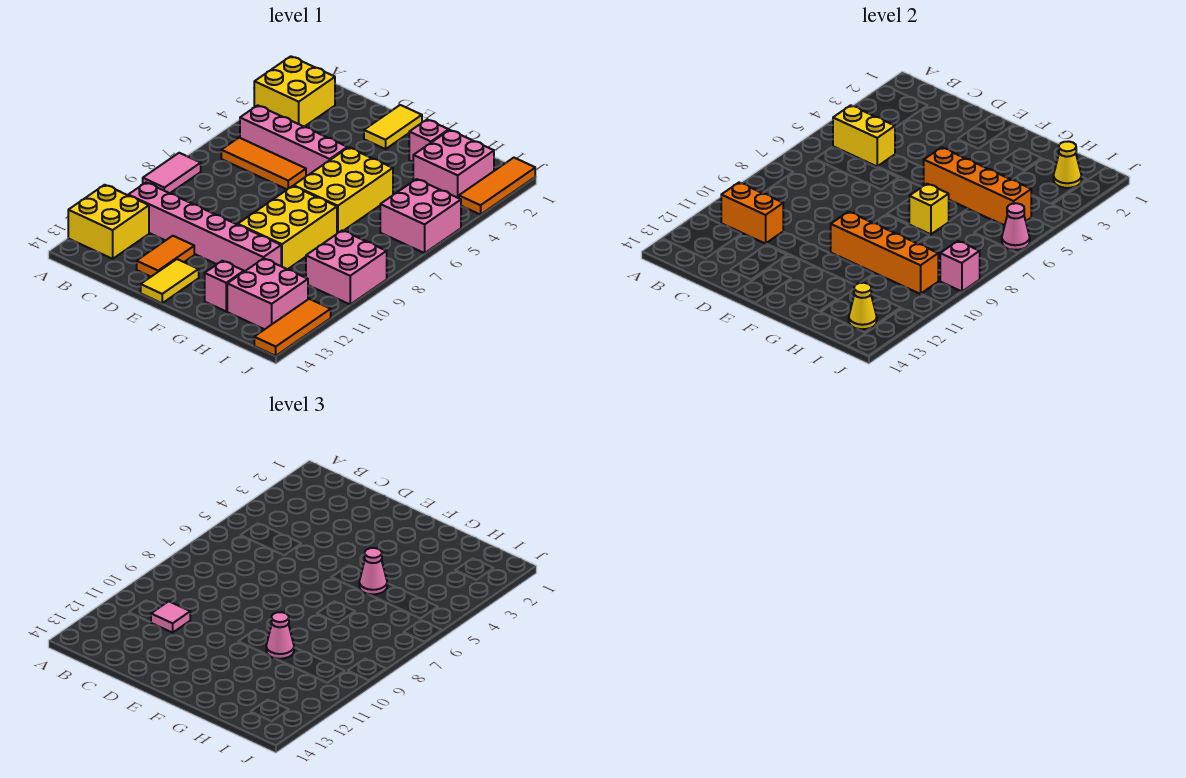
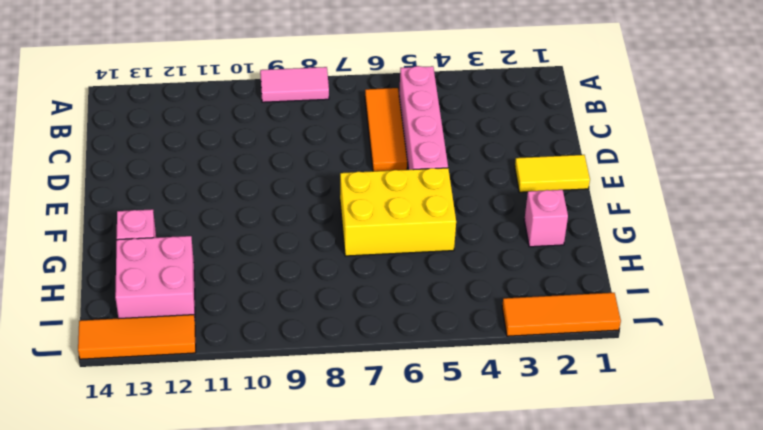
none -> yellow 2x2 brick [254,56,335,127]
none -> yellow 2x2 brick [68,185,149,259]
none -> pink 1x6 brick [128,183,281,272]
none -> orange 1x2 tile [137,236,194,277]

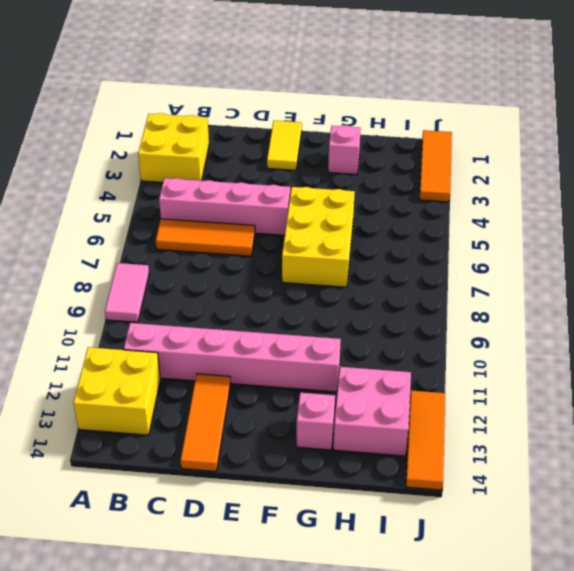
orange 1x3 tile [181,374,231,471] -> orange 1x2 tile [137,236,194,277]
none -> yellow 1x2 tile [141,259,199,303]
none -> yellow 2x3 brick [238,186,337,269]
none -> pink 2x2 brick [413,130,494,198]
none -> pink 2x2 brick [380,179,461,253]

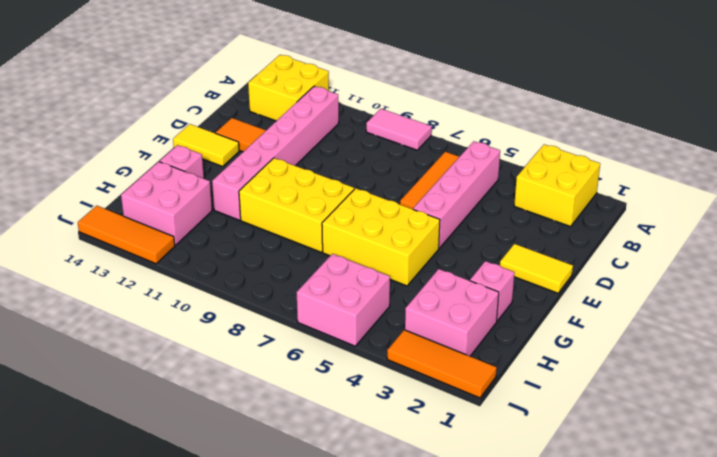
none -> pink 2x2 brick [306,230,387,304]
none -> yellow 1x2 brick [833,105,895,167]
none -> orange 1x2 brick [721,183,783,244]
none -> orange 1x4 brick [924,147,1031,225]

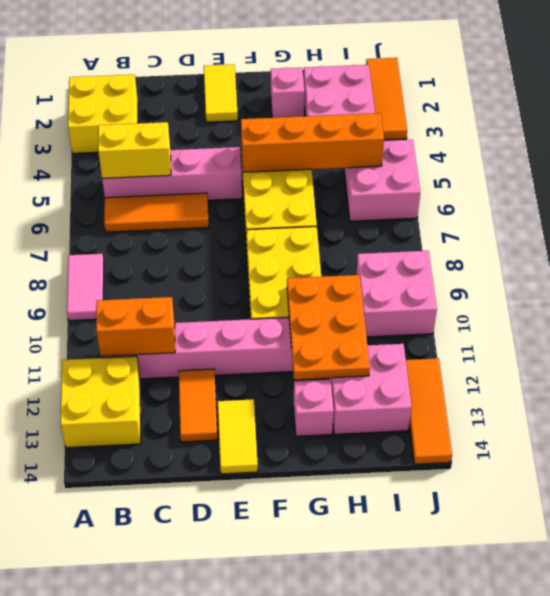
orange 2x3 plate [287,275,370,379] -> orange 1x4 brick [831,212,938,294]
none -> yellow 1x1 brick [909,184,949,234]
none -> yellow 1x1 cone [1054,141,1081,188]
none -> yellow 1x1 cone [849,283,877,329]
none -> pink 1x1 cone [1002,203,1030,250]

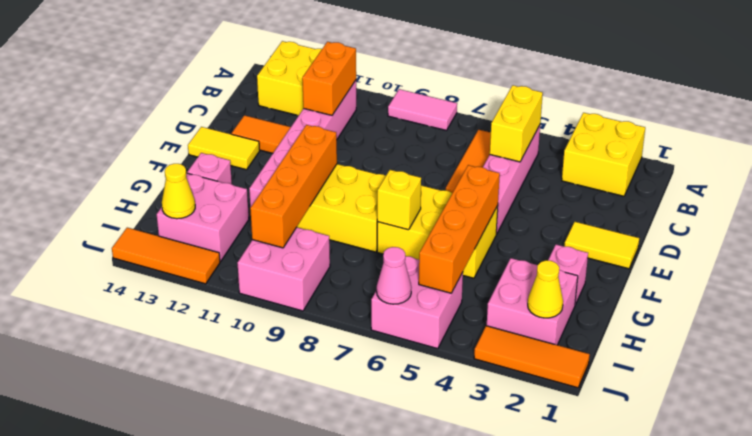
none -> pink 1x1 brick [940,241,980,292]
none -> pink 1x1 tile [151,601,190,633]
none -> pink 1x1 cone [359,548,387,594]
none -> pink 1x1 cone [266,612,294,659]

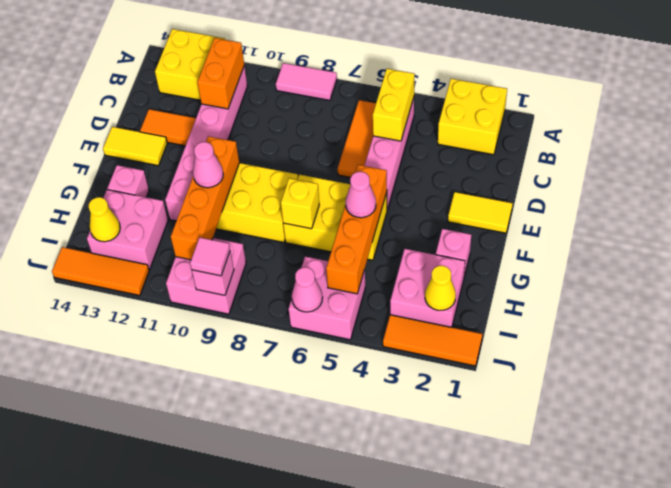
pink 1x1 tile [190,237,230,276] -> pink 1x1 tile moved to [151,601,190,633]

